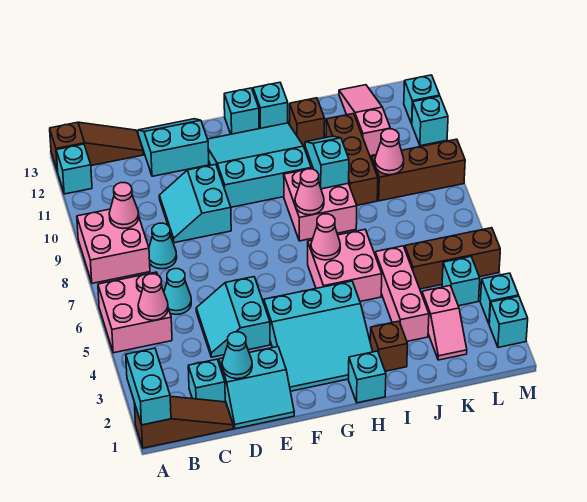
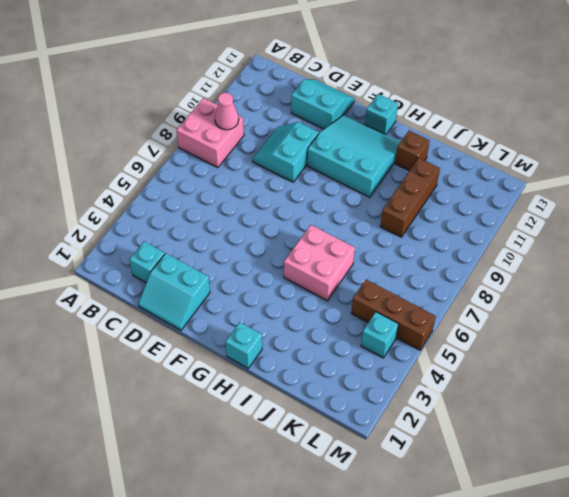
none -> brown 1x3 slope [134,396,233,448]
none -> pink 2x2 brick [98,272,172,353]
none -> cyan 1x1 brick [56,144,92,194]
none -> brown 1x3 slope [50,122,144,172]

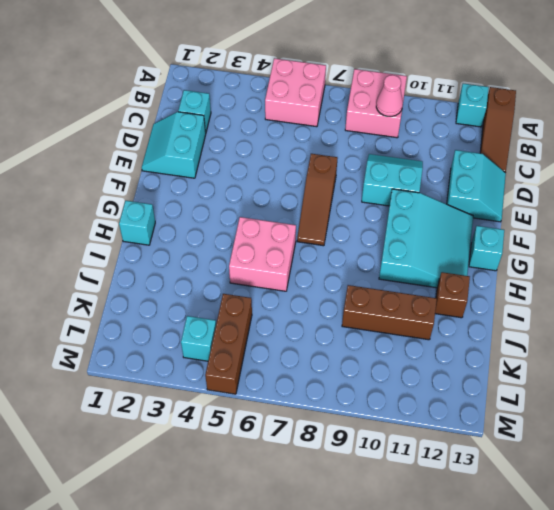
brown 1x3 slope [297,154,337,246] -> brown 1x3 slope moved to [134,396,233,448]
none -> cyan 1x1 cone [164,269,191,314]
none -> cyan 1x1 cone [149,223,177,269]
none -> cyan 2x2 slope [196,277,270,357]
none -> cyan 3x3 slope [264,281,373,391]

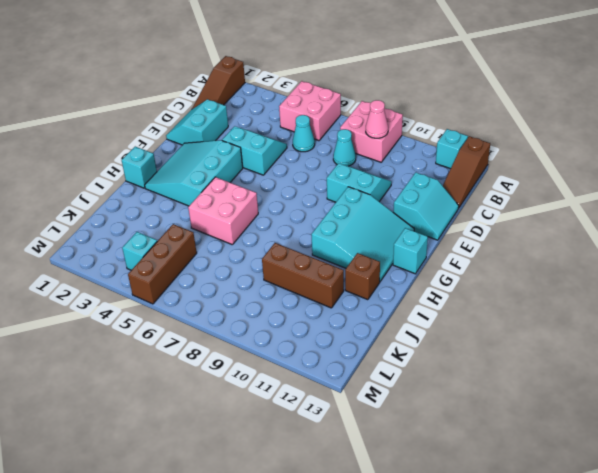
none -> cyan 1x1 brick [188,359,225,402]
none -> pink 2x2 brick [284,168,357,241]
none -> cyan 1x1 brick [253,82,288,129]
none -> brown 1x1 brick [370,321,408,371]

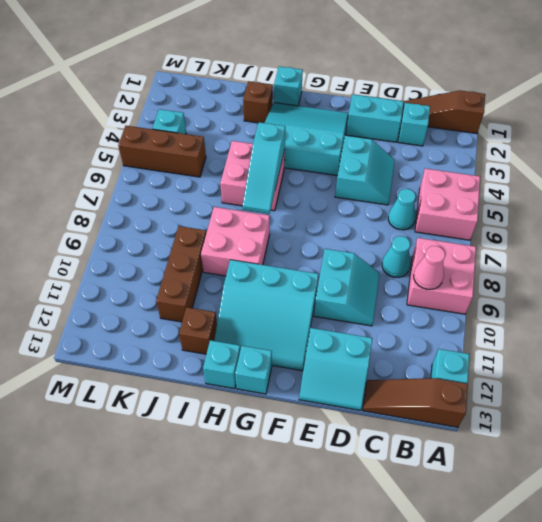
cyan 1x3 slope [242,122,285,214] -> pink 1x1 cone [311,214,340,260]
none -> pink 1x3 brick [375,246,429,341]
none -> pink 1x2 slope [422,286,467,360]
none -> brown 1x3 brick [371,139,465,201]
none -> pink 1x3 slope [339,85,390,156]

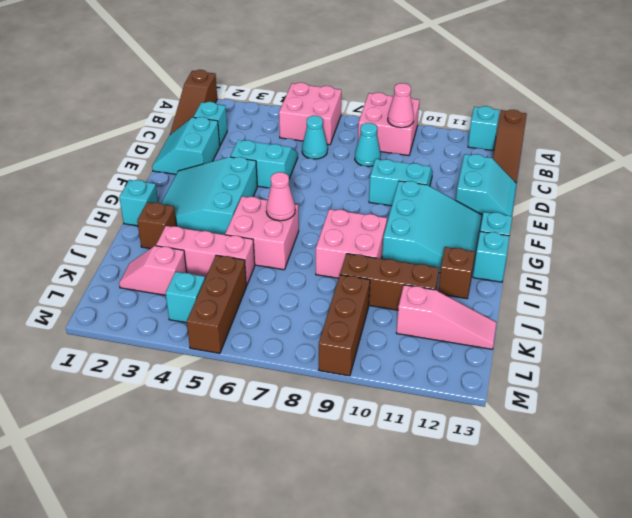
none -> cyan 1x1 brick [489,296,528,347]
none -> cyan 1x1 brick [480,273,519,323]
none -> cyan 1x1 brick [412,96,448,146]
none -> cyan 1x1 brick [404,75,440,124]

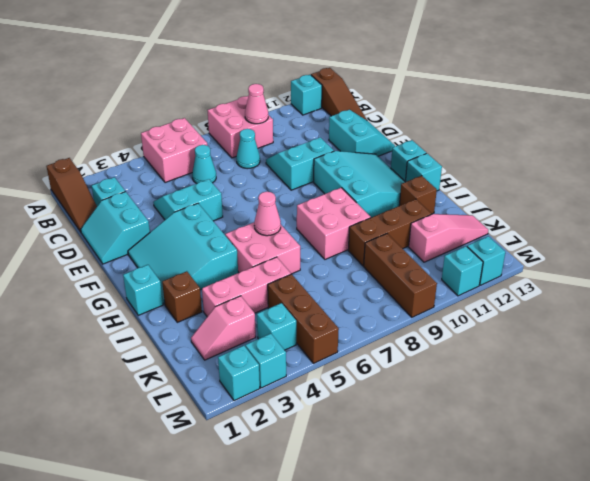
none -> cyan 1x2 brick [126,348,171,425]
none -> pink 1x1 cone [138,274,168,320]
none -> cyan 1x1 cone [222,332,252,379]
none -> pink 1x1 cone [295,169,324,215]

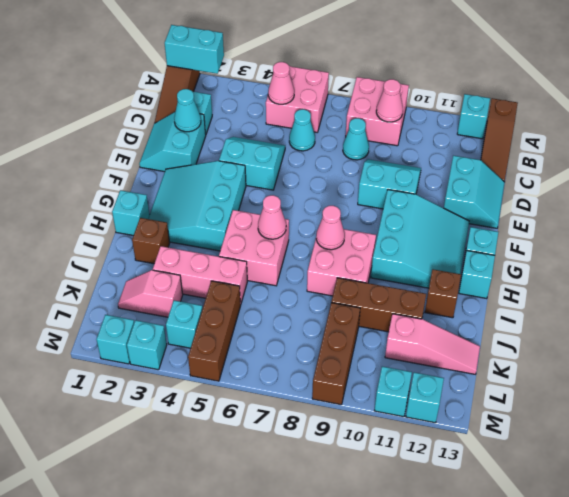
none -> cyan 1x2 slope [305,136,349,189]
none -> pink 1x1 cone [375,129,404,175]

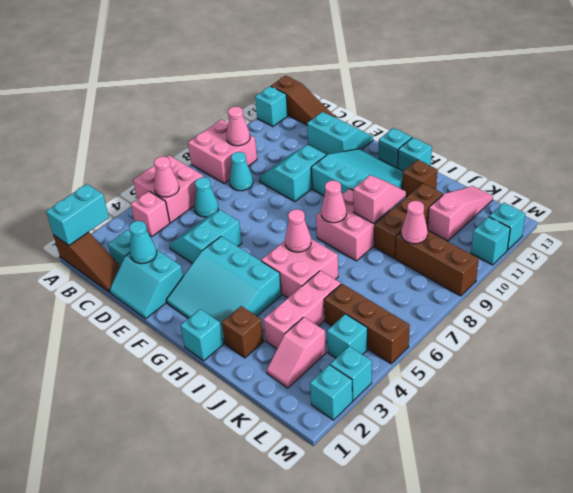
pink 1x1 brick [131,191,170,236] -> none
pink 1x2 slope [353,175,406,223] -> cyan 1x2 slope [305,136,349,189]

